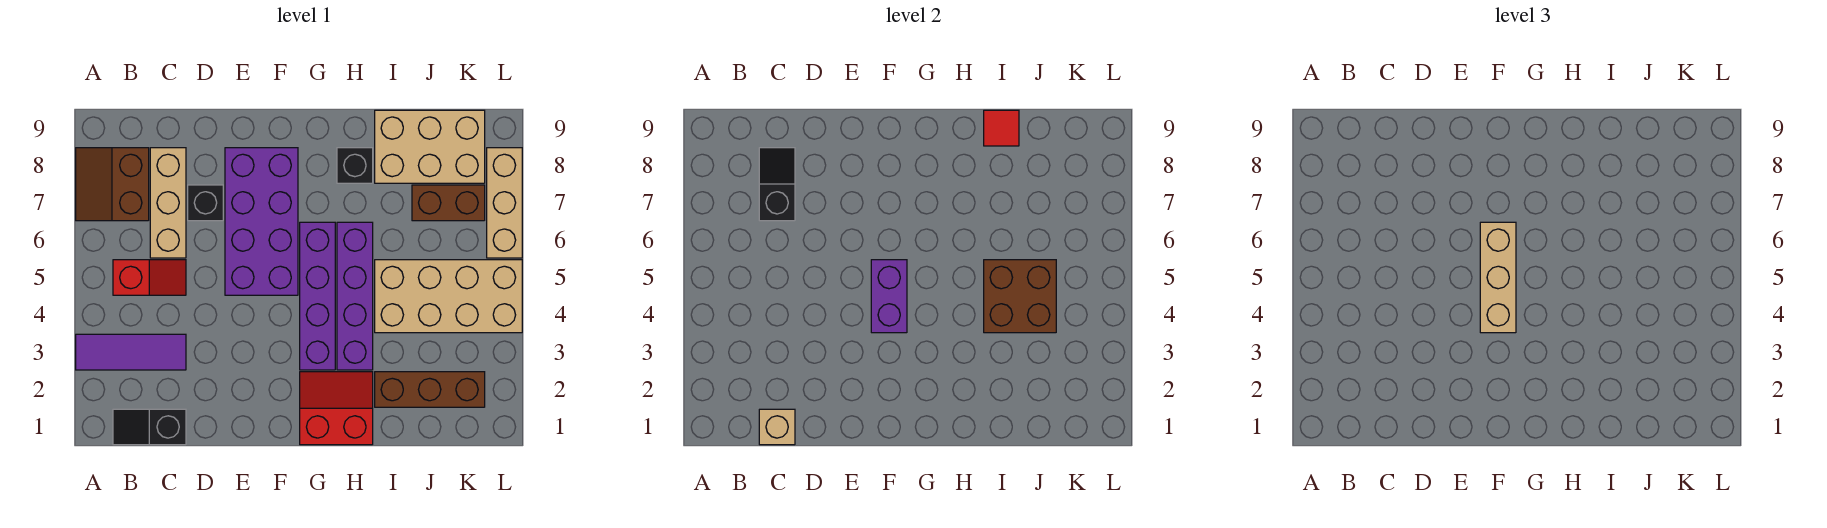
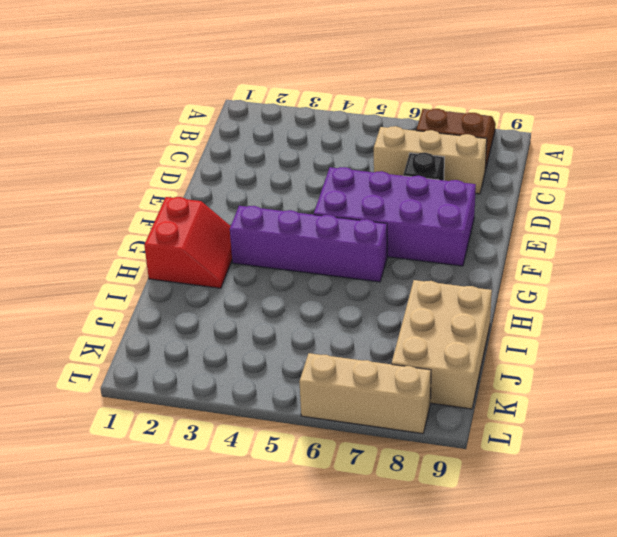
none -> purple 1x3 tile [76,334,186,370]
none -> black 1x2 slope [113,409,186,445]
none -> red 1x2 slope [113,260,186,295]

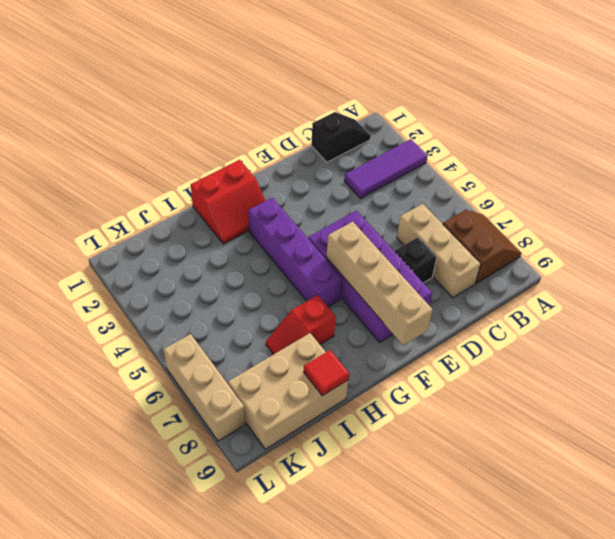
tan 1x4 brick [326,222,433,345] -> none
red 1x2 slope [266,295,336,354] -> red 1x2 slope moved to [113,260,186,295]
none -> purple 1x4 brick [337,222,373,370]
none -> black 1x1 brick [337,148,373,183]
none -> brown 1x3 brick [375,372,485,407]

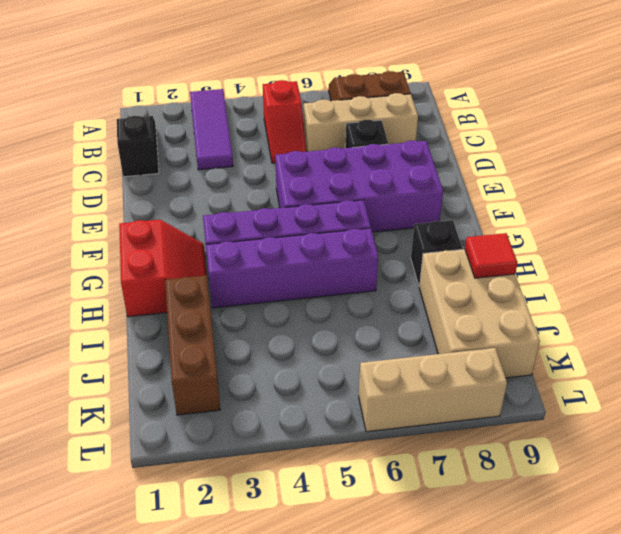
none -> tan 2x4 brick [375,260,522,333]
none -> brown 1x2 brick [412,185,485,221]
none -> tan 1x1 brick [759,409,795,445]

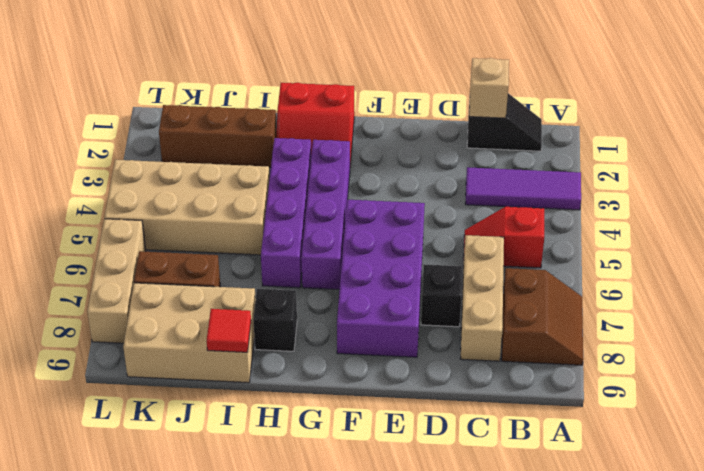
none -> black 1x2 slope [759,148,795,221]
none -> purple 1x2 brick [871,260,907,333]
none -> brown 2x2 brick [984,260,1056,333]

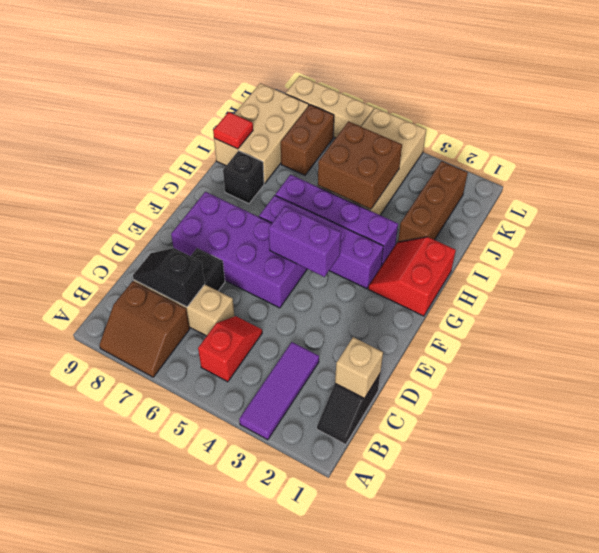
none -> tan 1x3 brick [1480,222,1516,333]

